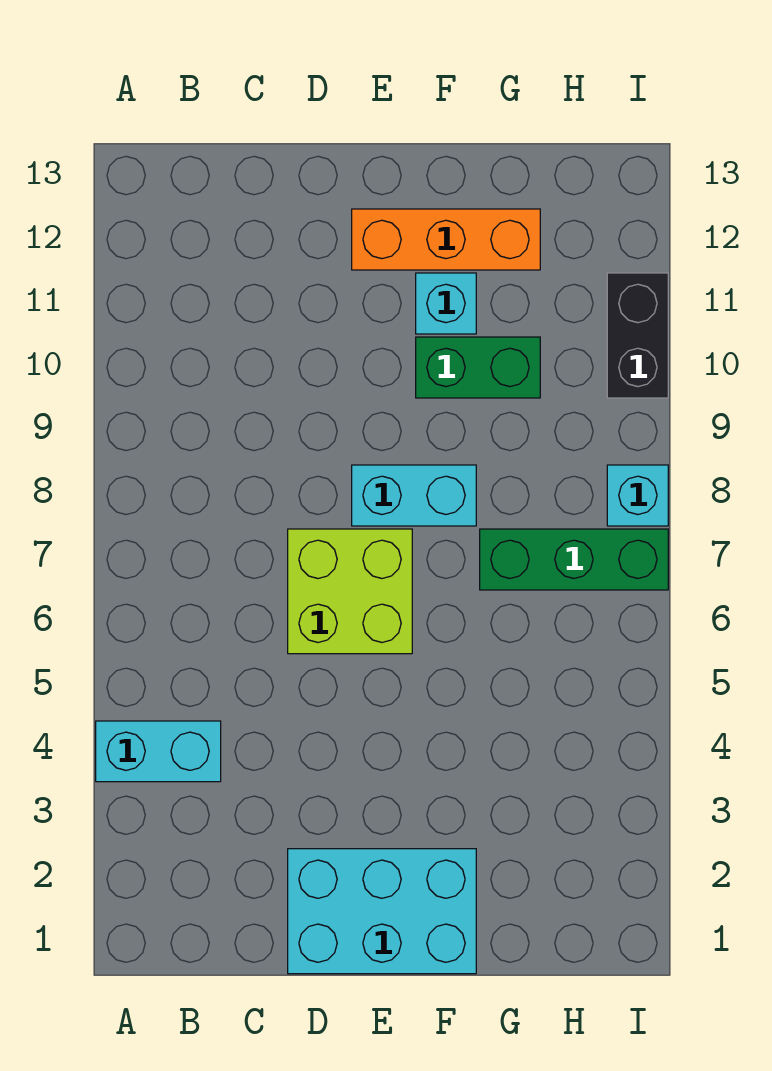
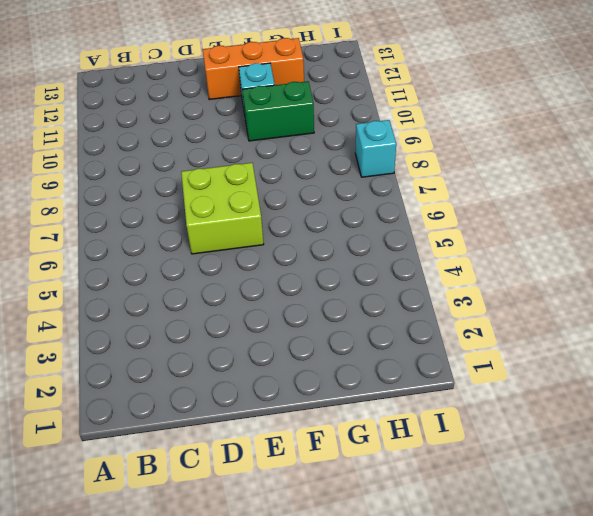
none -> cyan 1x2 brick [96,721,221,782]
none -> cyan 2x3 brick [288,849,476,974]

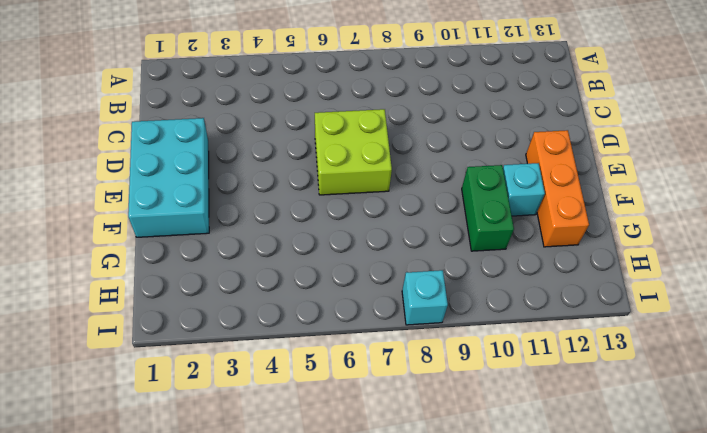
none -> cyan 1x2 brick [96,721,221,782]
none -> cyan 1x2 brick [352,465,476,526]

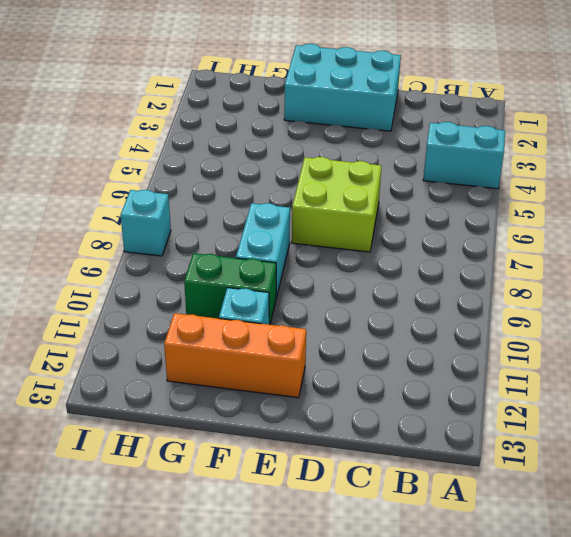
cyan 1x2 brick [236,203,290,297] -> cyan 1x2 brick turned to [352,465,476,526]
none -> green 1x3 brick [480,529,668,590]
none -> black 1x2 brick [607,273,668,398]

